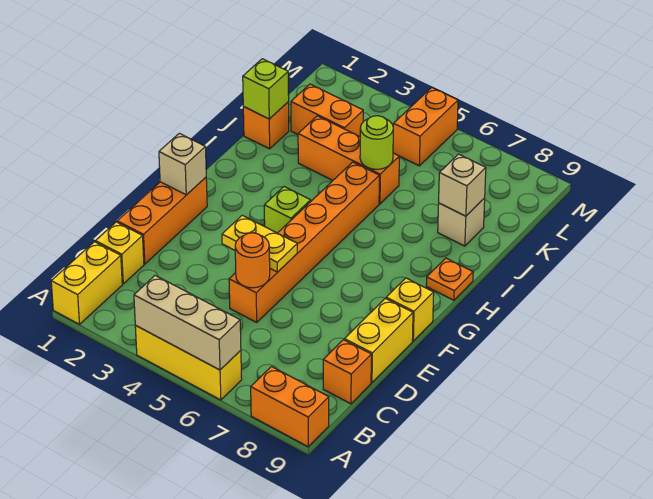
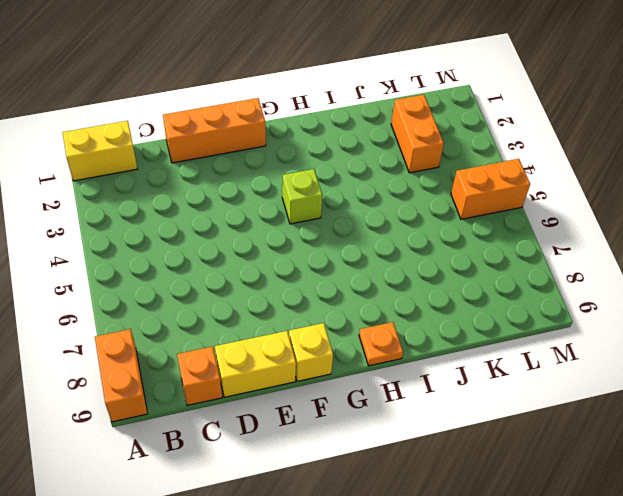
none -> yellow 1x3 brick [135,325,242,400]
none -> yellow 1x1 brick [96,222,144,284]
none -> orange 1x6 brick [229,162,379,322]

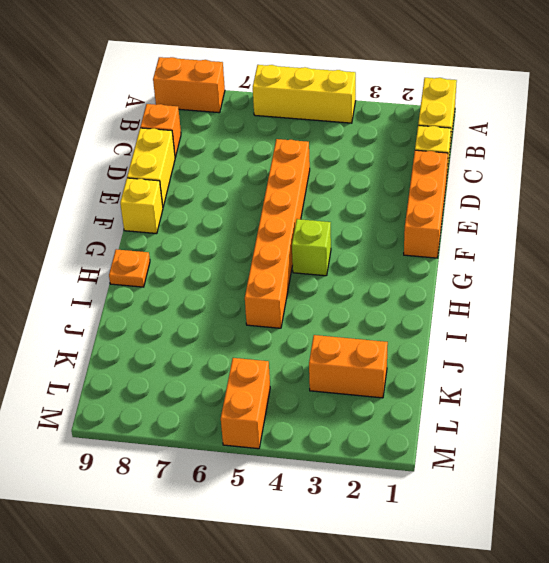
none -> orange 1x1 brick [243,102,289,149]
none -> orange 1x3 brick [298,116,399,204]
none -> tan 1x1 brick [438,198,485,246]

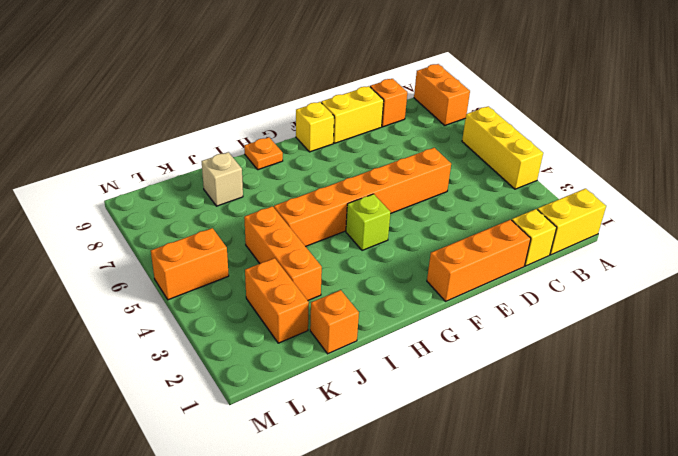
none -> tan 1x3 brick [134,275,241,370]
none -> orange 1x1 round brick [235,233,270,288]
none -> yellow 1x2 plate [222,215,297,272]

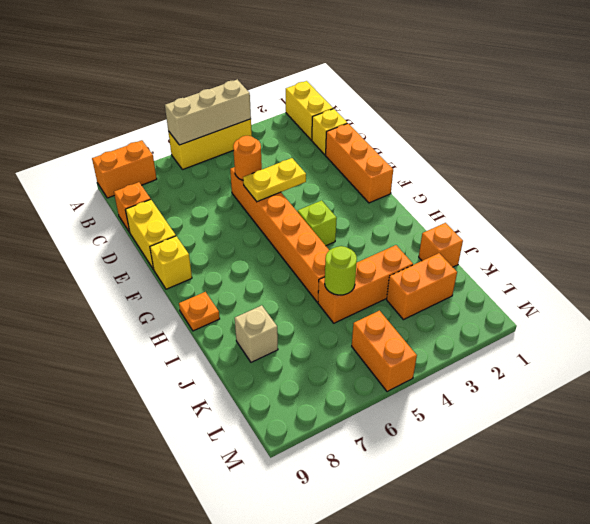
none -> tan 1x1 brick [159,133,206,195]
none -> lime 1x1 brick [243,59,289,119]
none -> tan 1x1 brick [439,154,486,216]

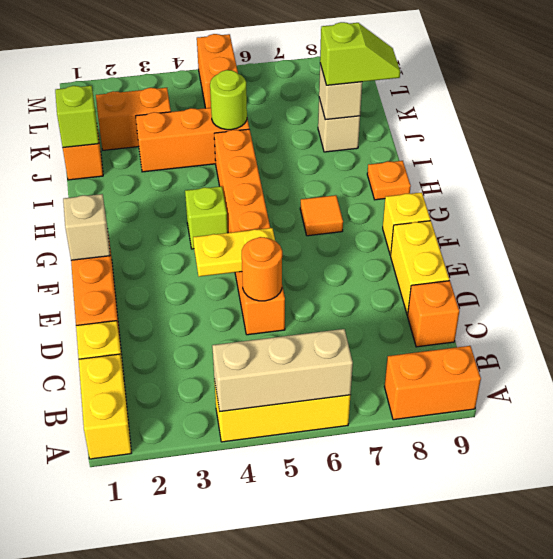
orange 1x1 tile [300,195,343,236] -> none
lime 1x2 slope [320,22,400,85] -> none

